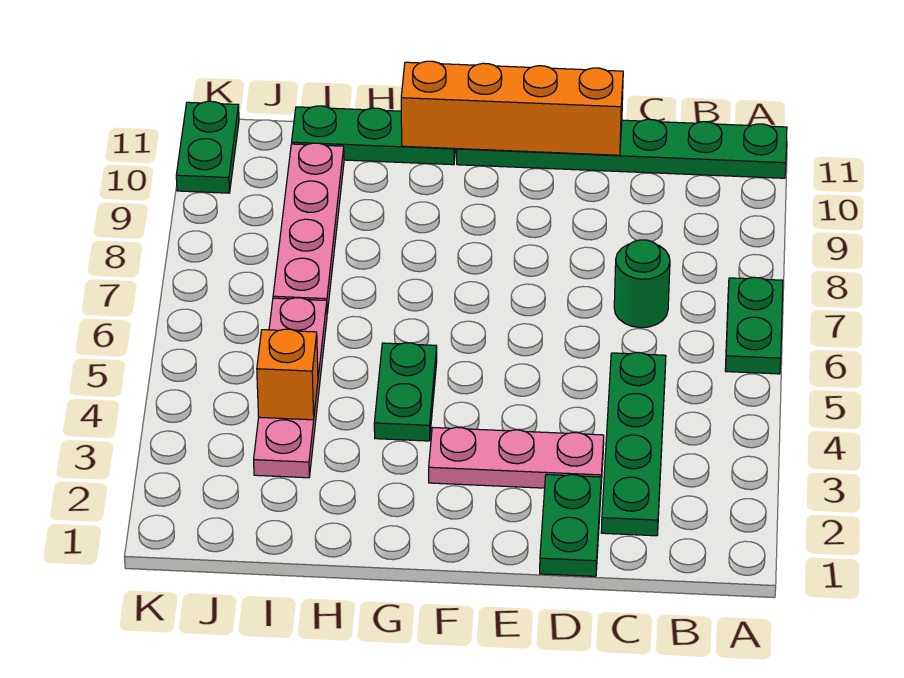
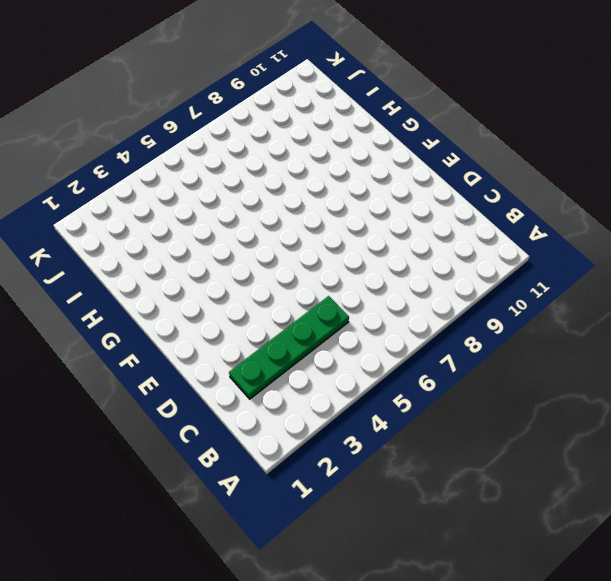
none -> green 1x2 plate [725,277,783,374]
none -> green 1x6 plate [457,119,787,178]
none -> green 1x1 round brick [614,240,670,328]

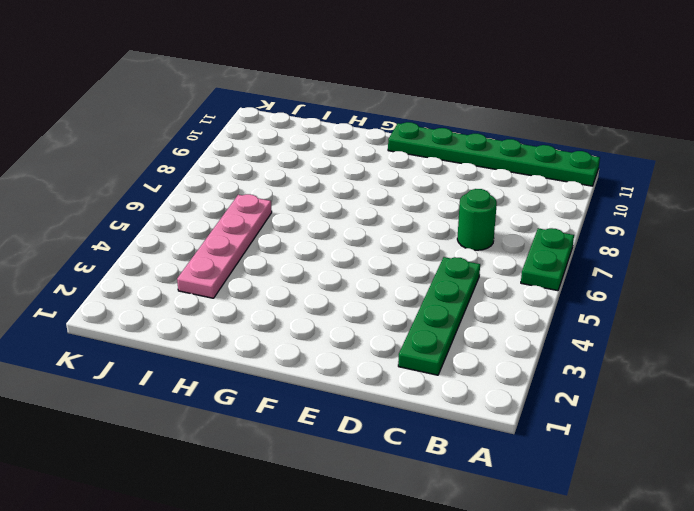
none -> green 1x2 plate [540,475,601,576]
none -> pink 1x3 plate [429,427,604,488]
none -> green 1x2 plate [374,343,437,441]

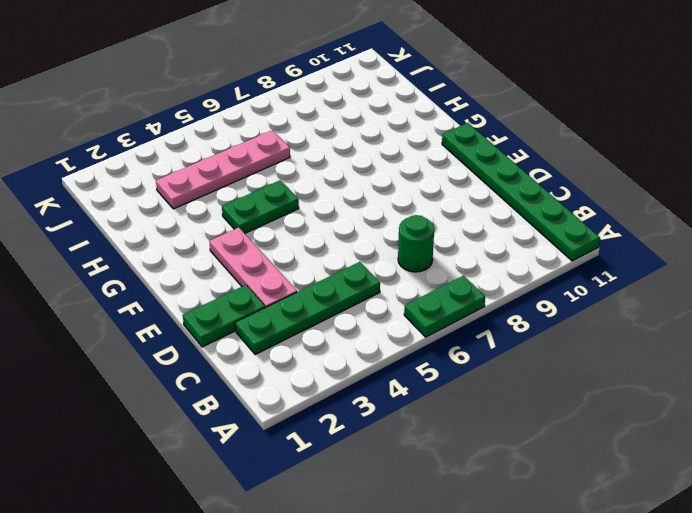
none -> green 1x3 plate [292,106,455,165]
none -> pink 1x4 plate [273,143,344,313]
none -> green 1x2 plate [176,101,239,193]

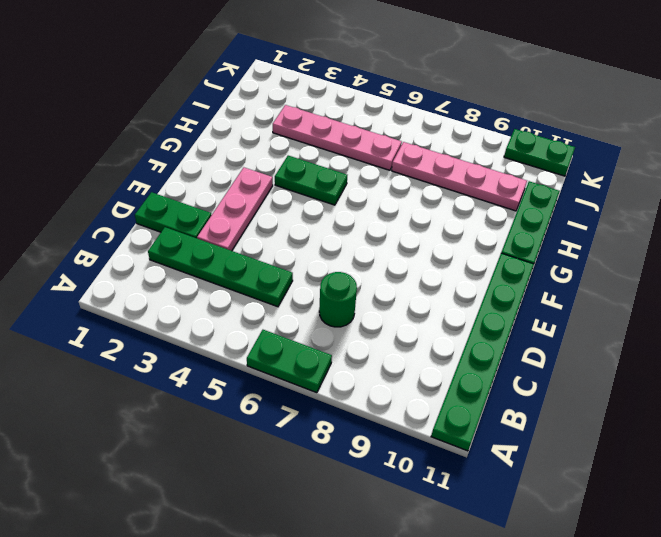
none -> orange 1x4 brick [401,61,623,155]
none -> orange 1x1 brick [257,329,318,420]

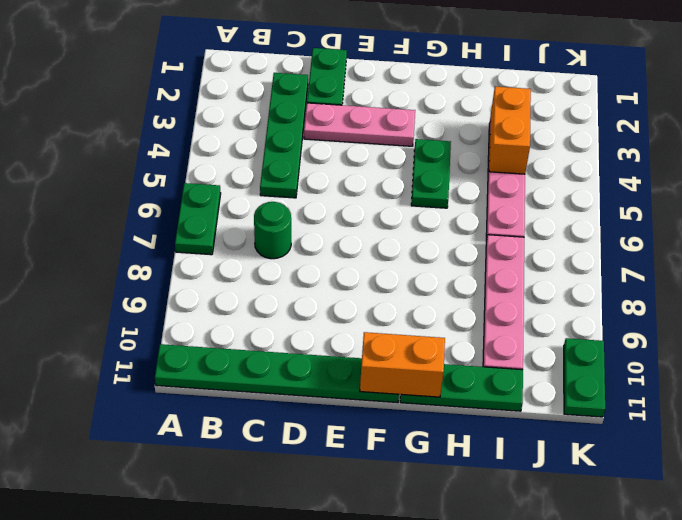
orange 1x2 brick [360,332,445,397] -> orange 1x4 brick [401,61,623,155]
orange 1x2 brick [489,86,531,174] -> orange 1x1 brick [257,329,318,420]

